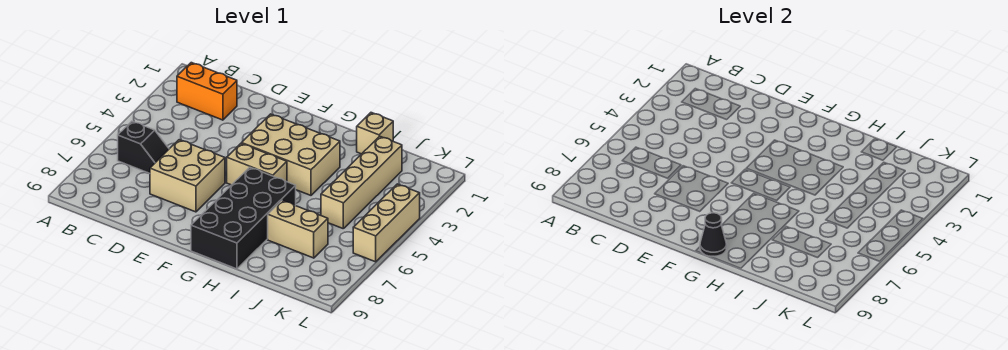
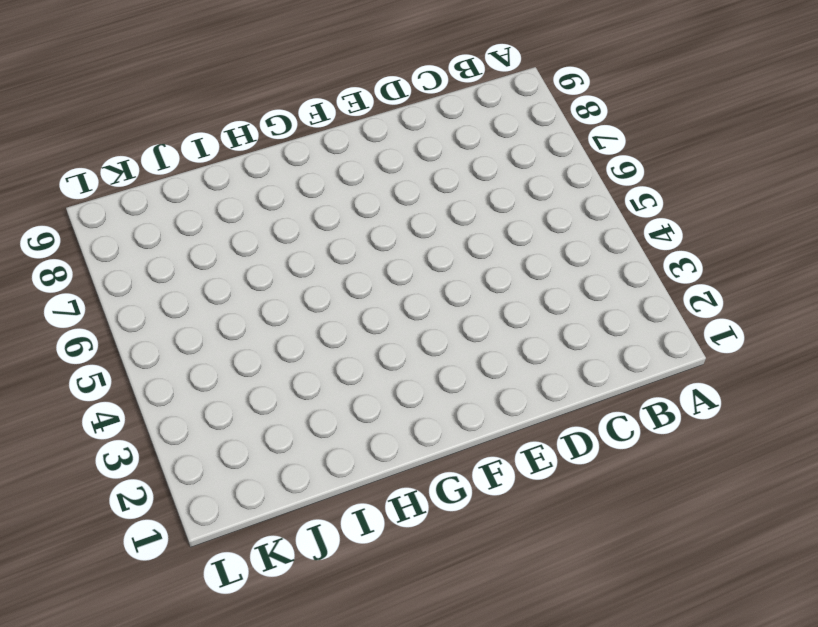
none -> orange 1x2 brick [177,63,237,120]
none -> black 1x2 slope [118,121,169,174]

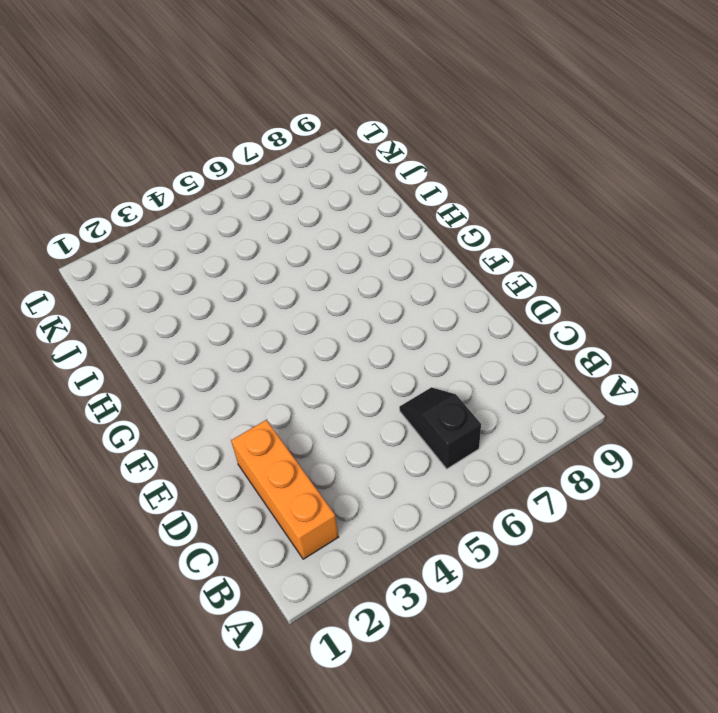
orange 1x3 brick [231,420,338,559] -> orange 1x2 brick [177,63,237,120]
none -> tan 2x2 brick [150,140,225,212]
none -> tan 2x3 brick [242,114,340,195]

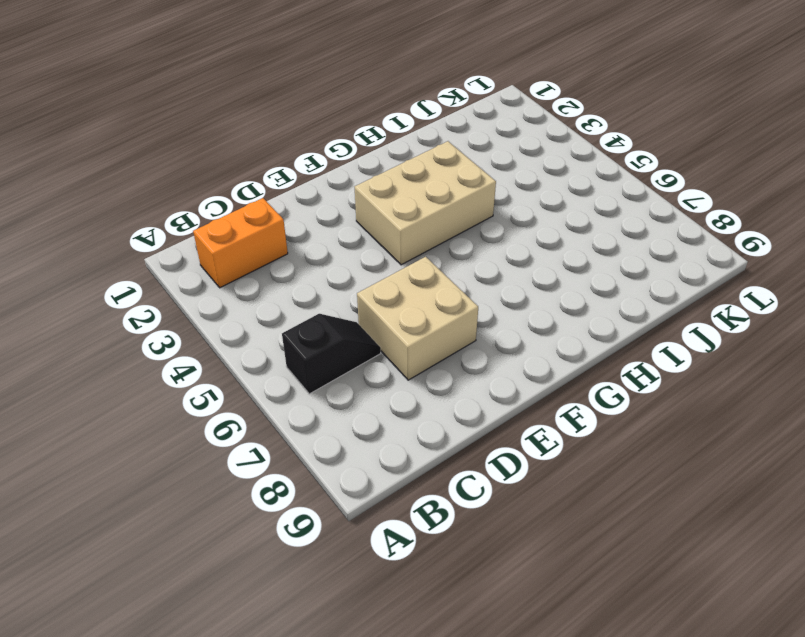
none -> tan 1x2 brick [227,143,287,185]
none -> black 2x4 brick [191,167,296,269]

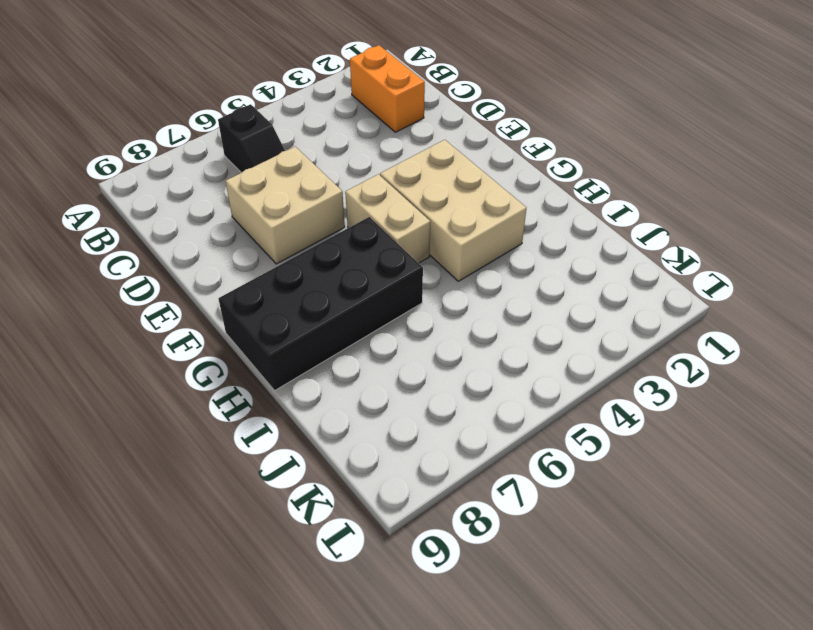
none -> tan 1x1 brick [357,113,393,154]
none -> tan 1x2 brick [268,201,328,258]

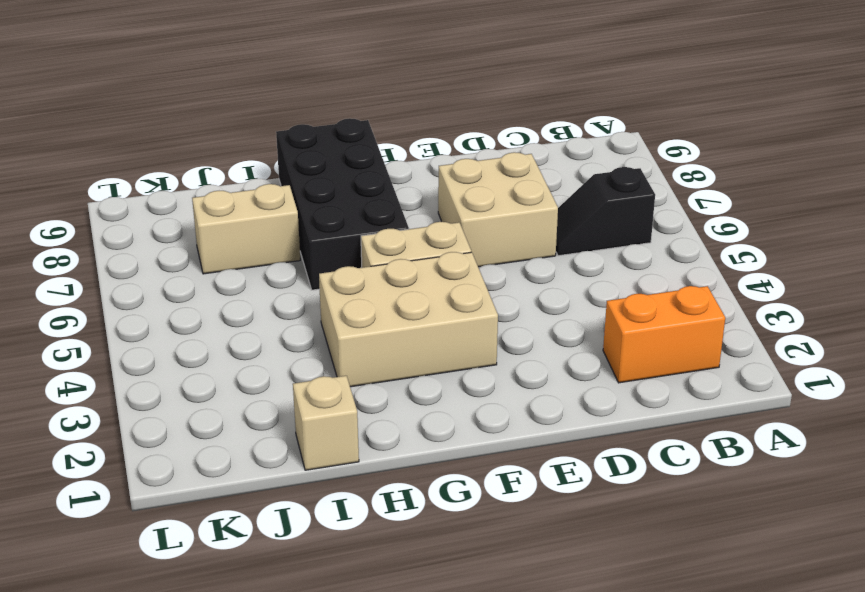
none -> tan 1x4 brick [321,136,402,228]
none -> tan 1x3 brick [353,184,420,262]

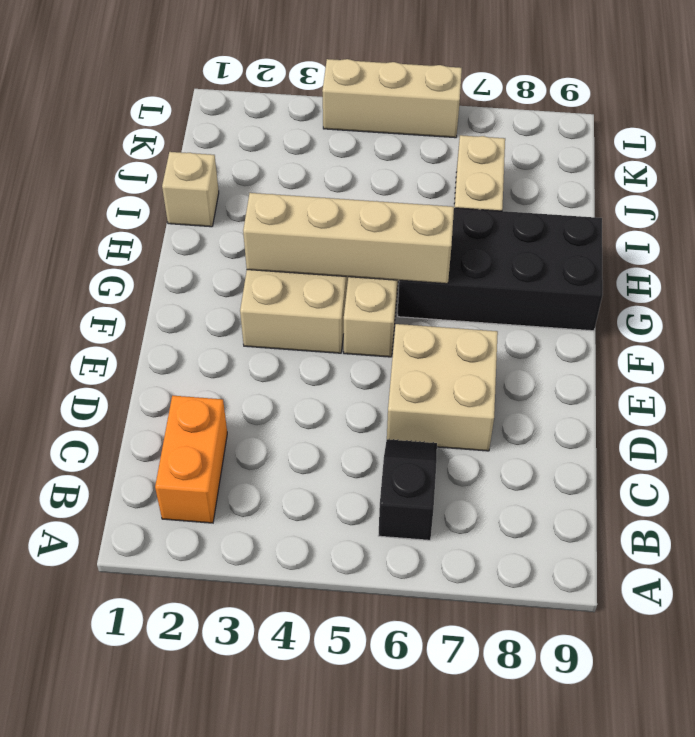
tan 1x4 brick [243,193,454,284] -> tan 1x4 brick moved to [321,136,402,228]
none -> black 1x1 cone [700,213,727,257]

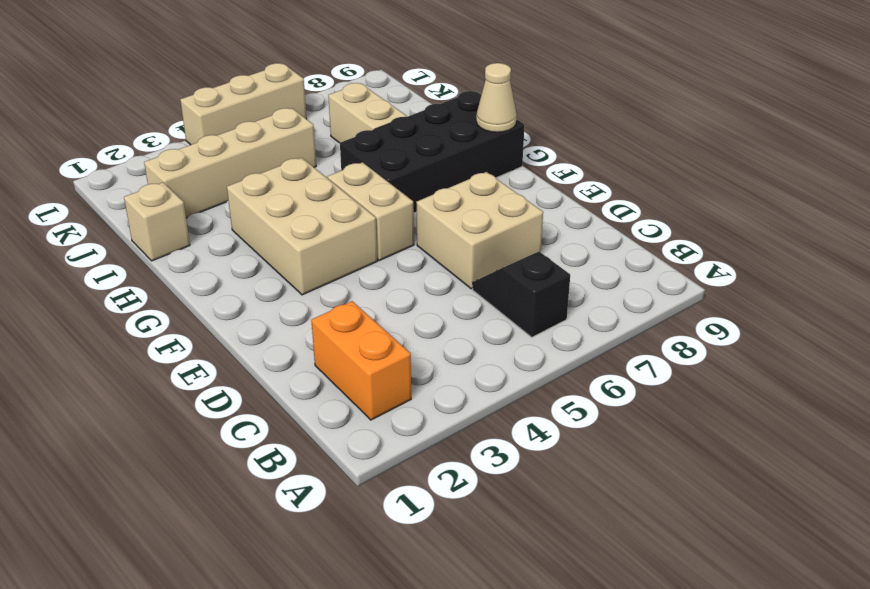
tan 1x1 cone [476,63,517,132] -> black 1x1 cone [700,213,727,257]

